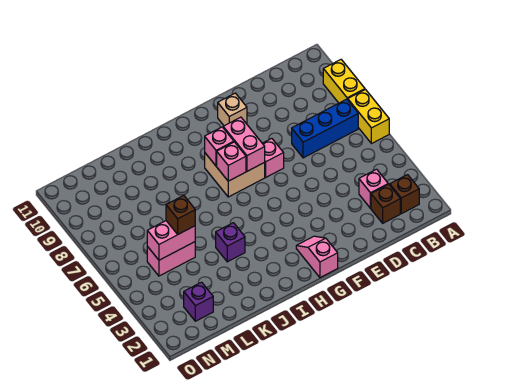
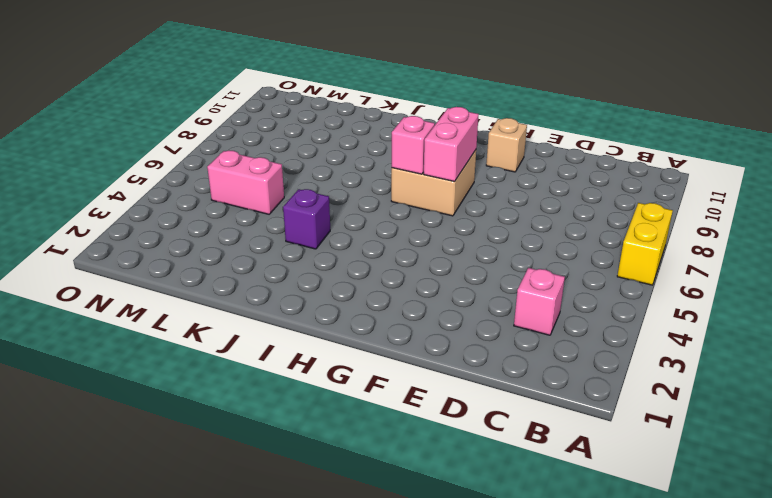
none -> yellow 1x2 brick [323,60,365,103]
none -> brown 1x1 brick [390,175,419,214]
none -> blue 1x3 brick [292,99,358,158]

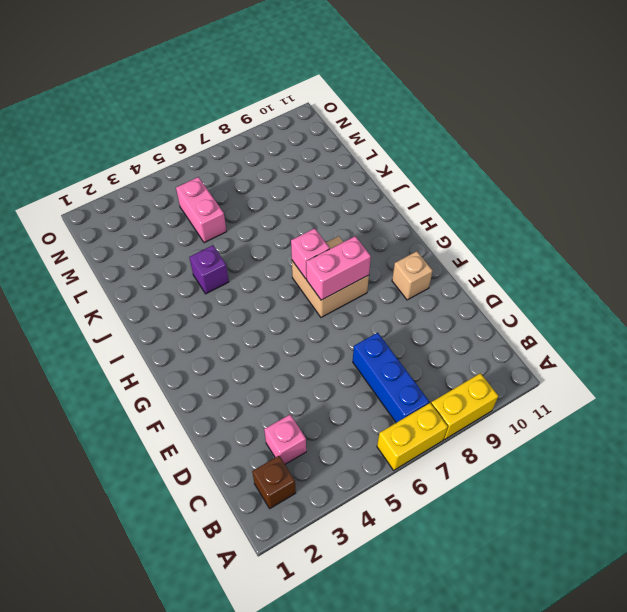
none -> brown 1x1 brick [371,184,400,223]
none -> pink 1x1 brick [262,138,284,177]
none -> pink 1x2 slope [296,236,338,278]

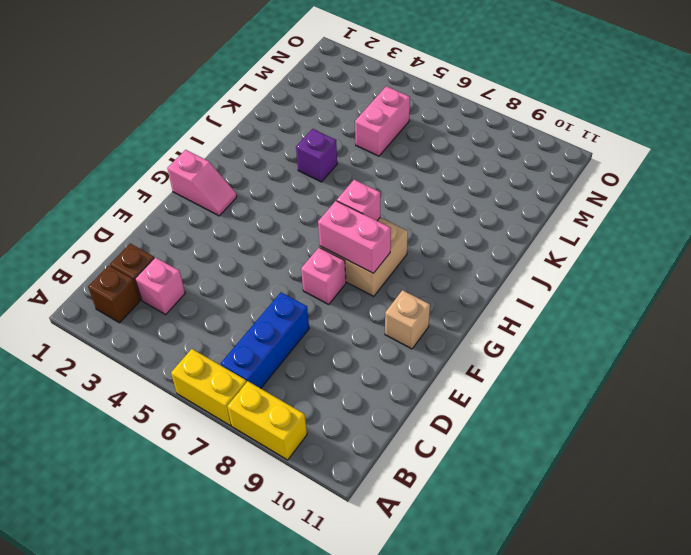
none -> purple 1x1 brick [184,282,213,321]
none -> pink 1x1 brick [205,127,234,166]
none -> pink 1x2 brick [147,221,195,260]

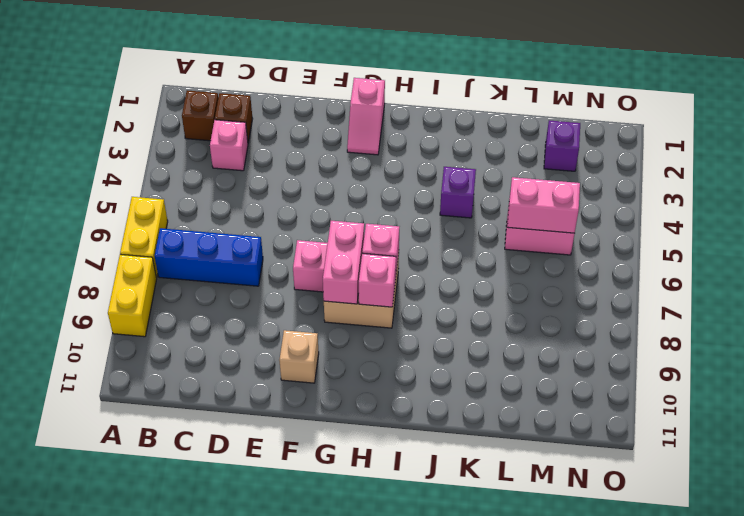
none -> brown 1x1 brick [166,196,195,234]

